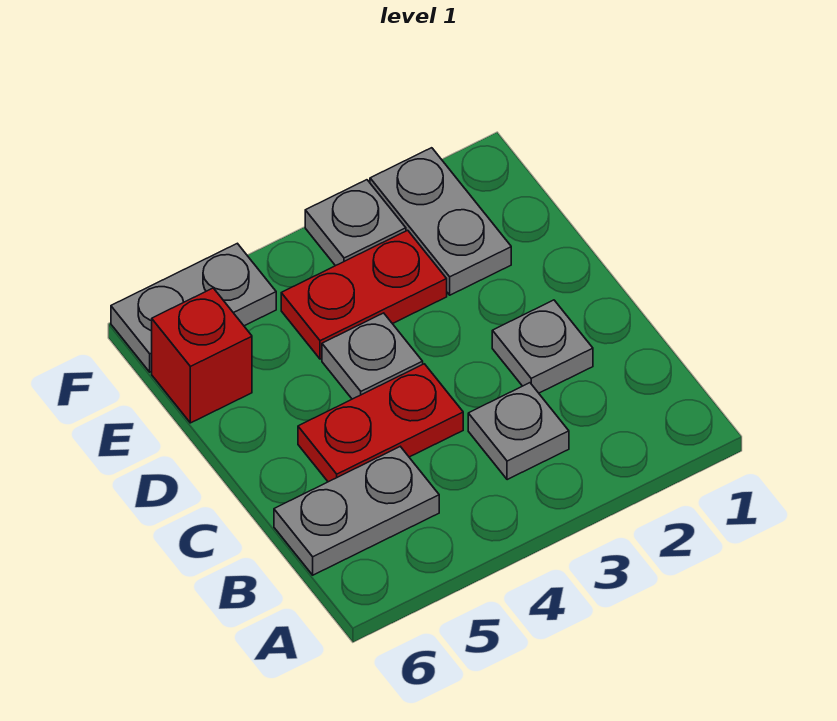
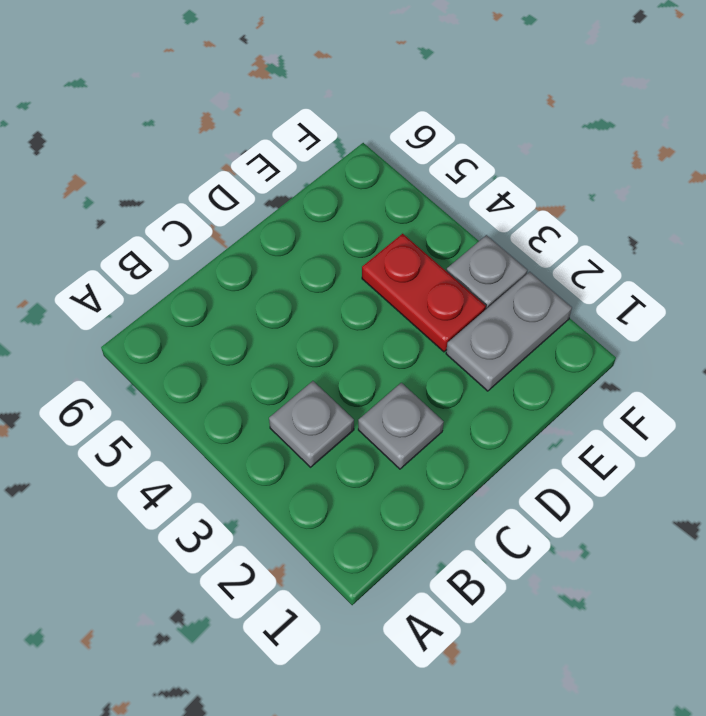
none -> grey 1x2 plate [274,447,439,575]
none -> red 1x2 plate [298,364,463,482]

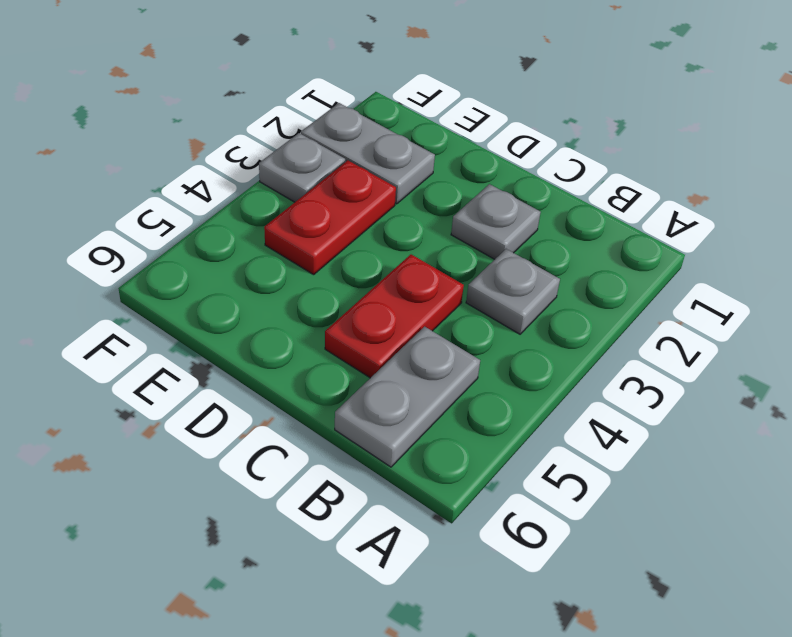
none -> grey 1x1 plate [322,313,423,399]
none -> red 1x1 brick [152,288,252,423]

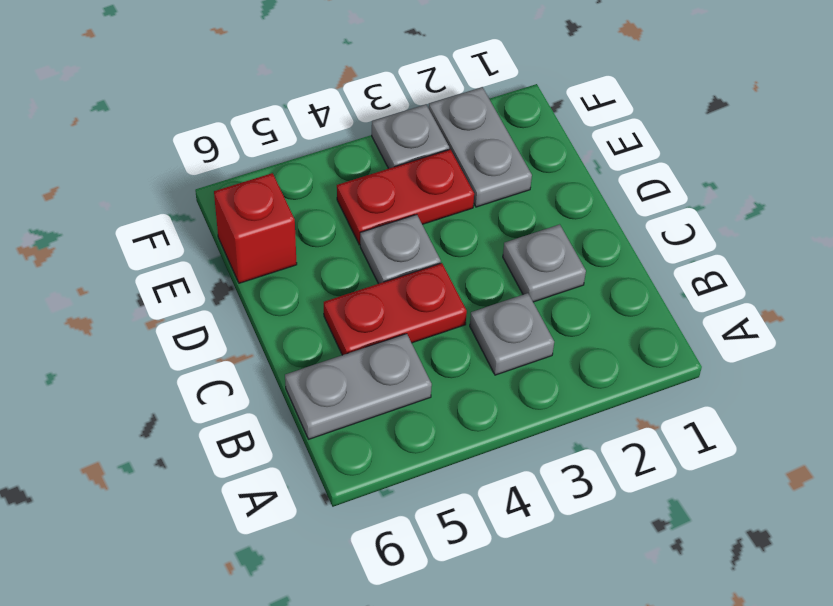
none -> grey 1x2 plate [111,243,276,372]

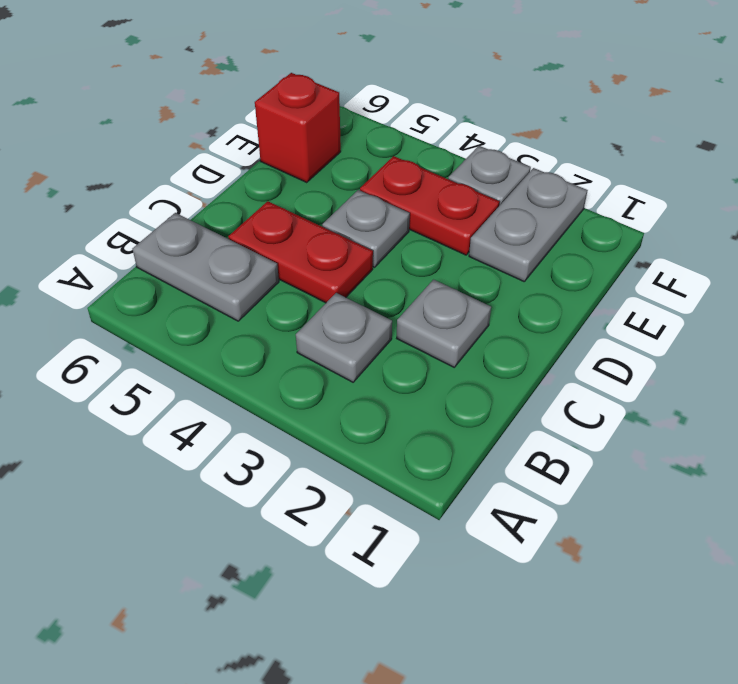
none -> grey 1x2 plate [111,243,276,372]

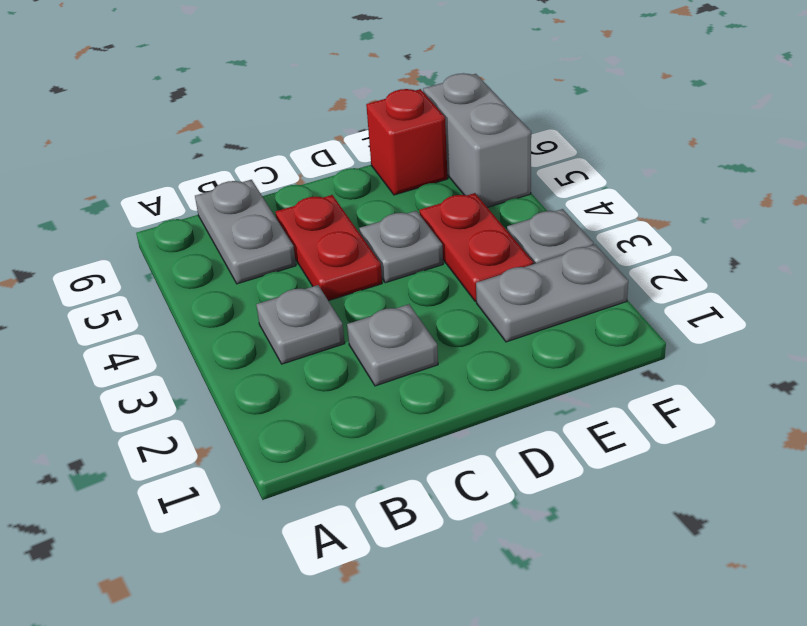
grey 1x2 brick [423,73,531,207] -> grey 1x2 plate [111,243,276,372]

